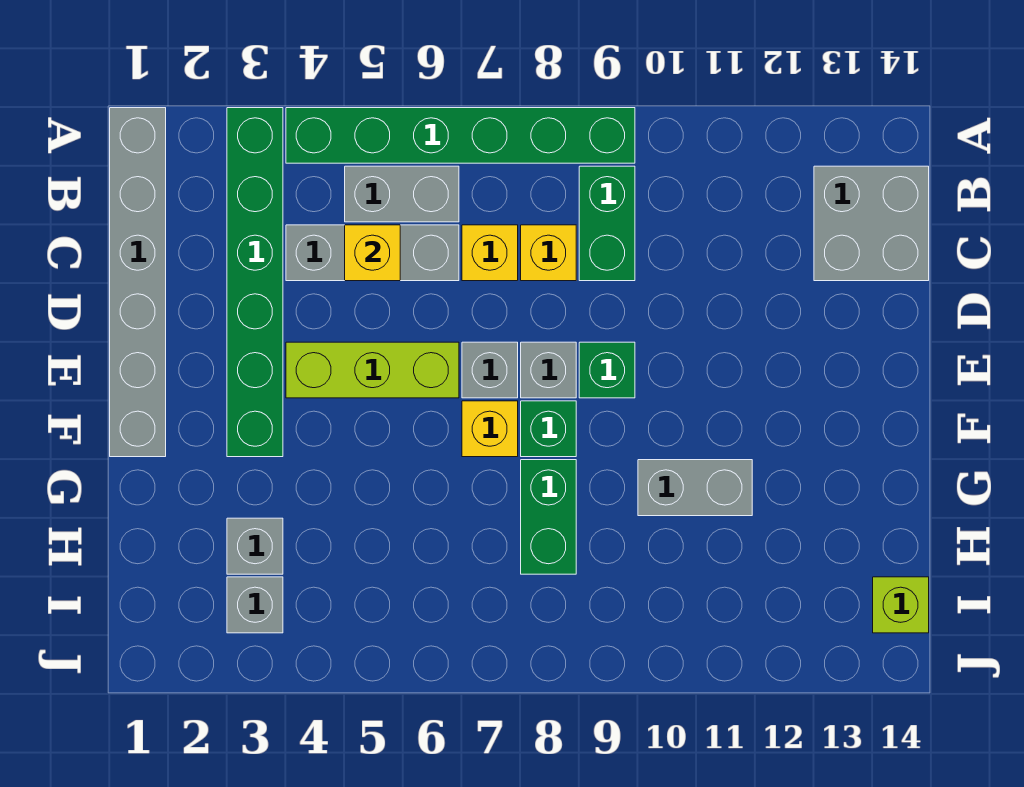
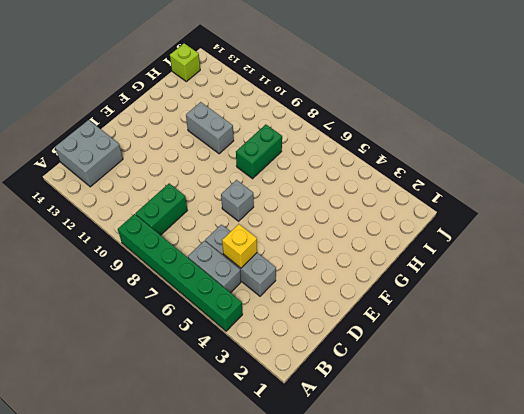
none -> grey 1x6 brick [110,108,166,457]
none -> green 1x6 brick [227,108,283,457]
none -> yellow 1x1 brick [462,225,518,281]

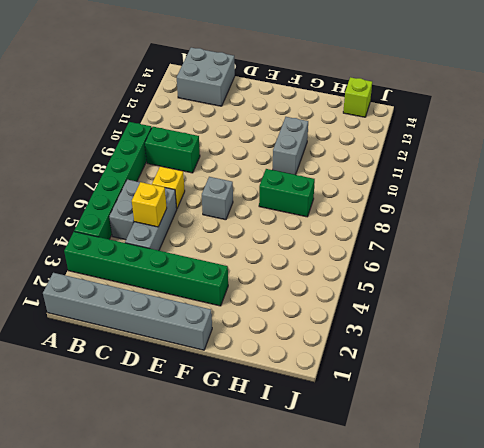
none -> yellow 1x1 brick [521,225,576,281]
none -> lime 1x3 brick [286,342,459,398]
none -> grey 1x1 brick [521,342,576,398]

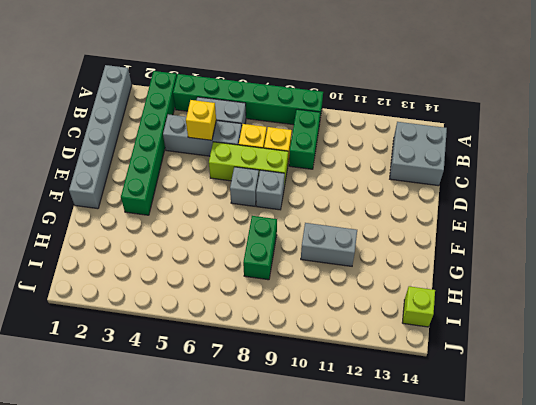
lime 1x3 brick [209,142,288,186] -> lime 1x3 brick moved to [286,342,459,398]
none -> green 1x1 brick [579,342,635,398]
none -> yellow 1x1 brick [462,401,518,457]
none -> green 1x1 brick [521,401,576,457]

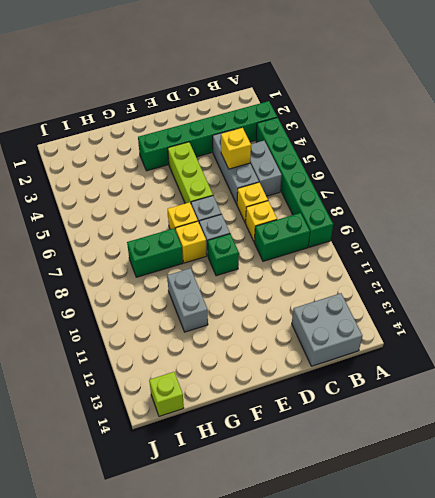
yellow 1x1 brick [175,221,206,263] -> green 1x1 brick [521,401,576,457]
none -> grey 1x6 brick [110,108,166,457]
none -> grey 1x1 brick [227,518,283,574]
none -> grey 1x1 brick [227,577,283,633]

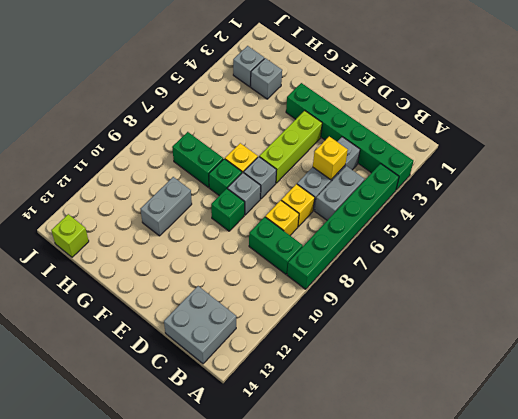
none -> grey 1x6 brick [110,108,166,457]

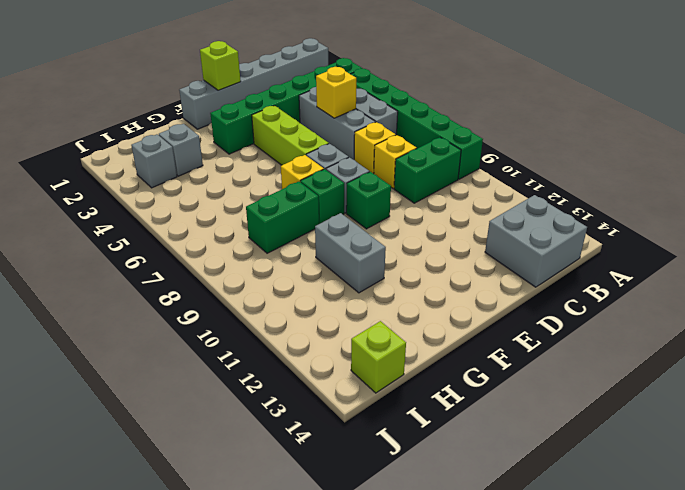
lime 1x1 brick [200,41,241,91] -> none

